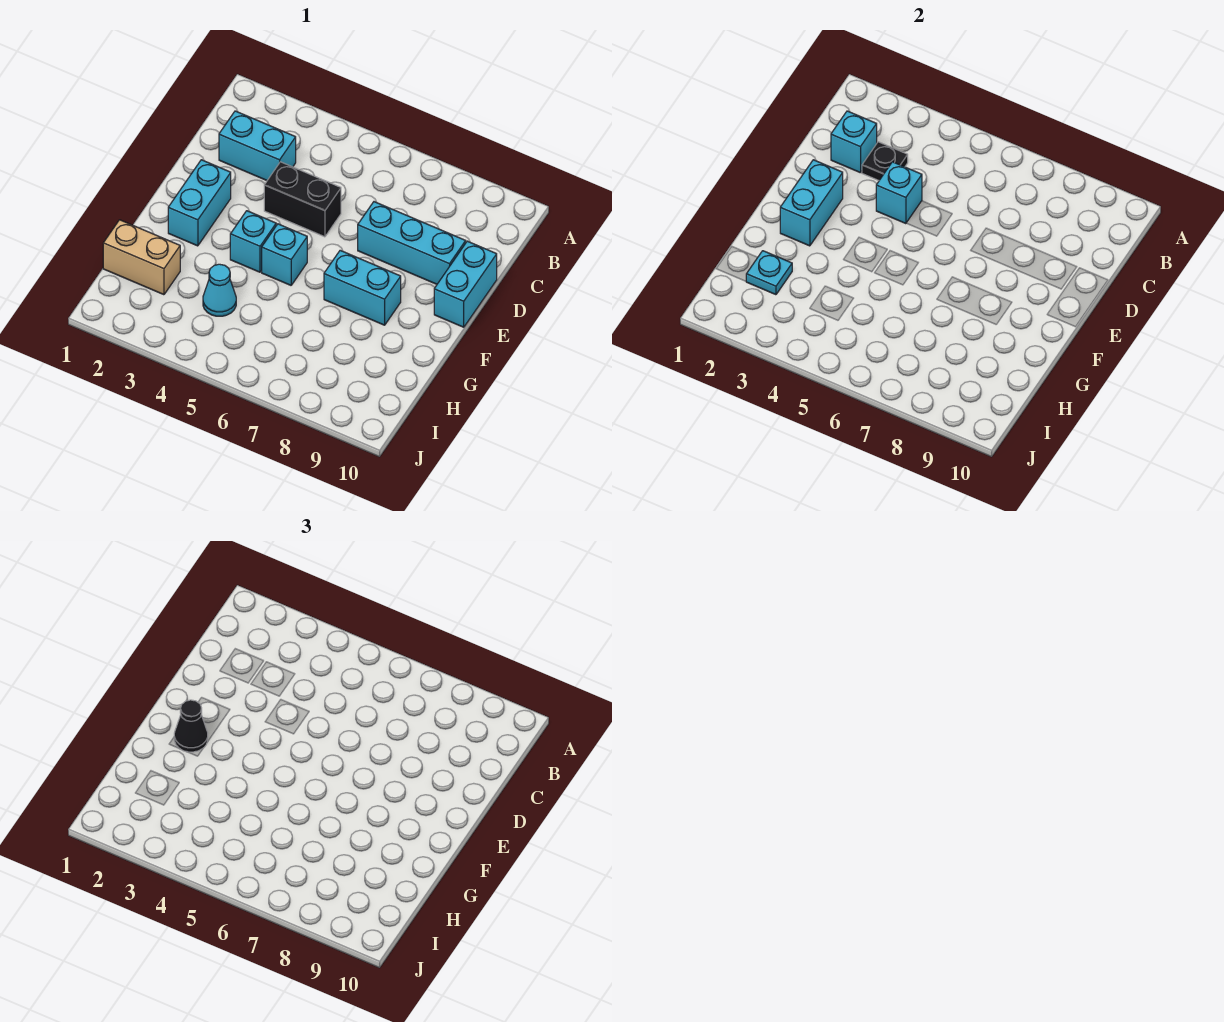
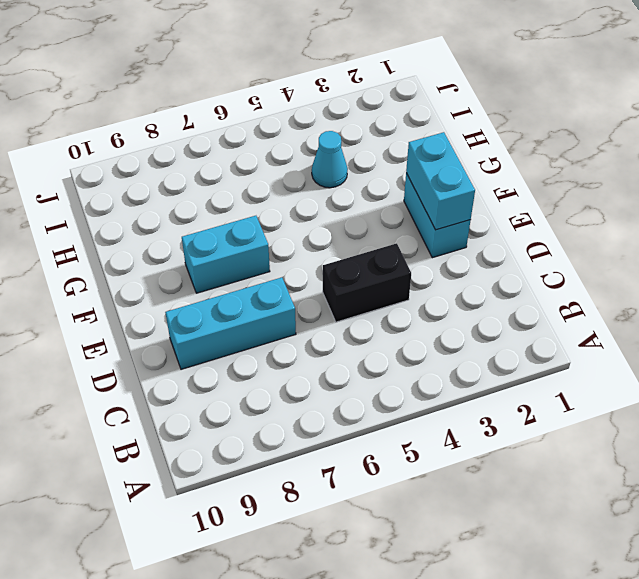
none -> cyan 1x2 brick [219,111,296,180]
none -> cyan 1x2 brick [434,241,497,327]
none -> cyan 1x1 brick [230,211,276,272]

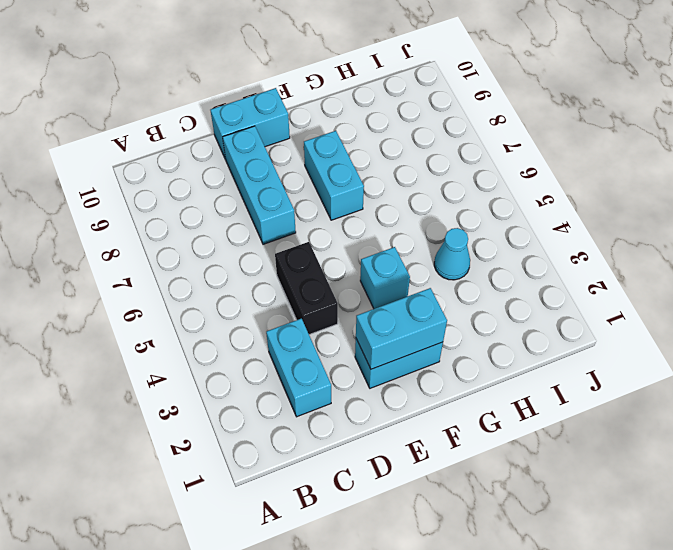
none -> cyan 1x1 brick [262,224,307,285]
none -> tan 1x2 brick [103,220,180,295]
none -> cyan 1x1 brick [831,111,877,173]

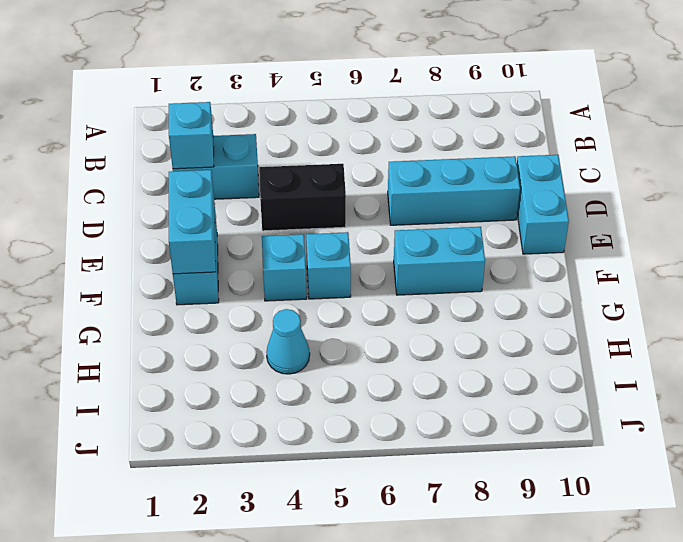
none -> tan 1x2 brick [103,220,180,295]
none -> black 1x1 plate [862,142,908,180]
none -> cyan 1x1 brick [876,162,922,224]

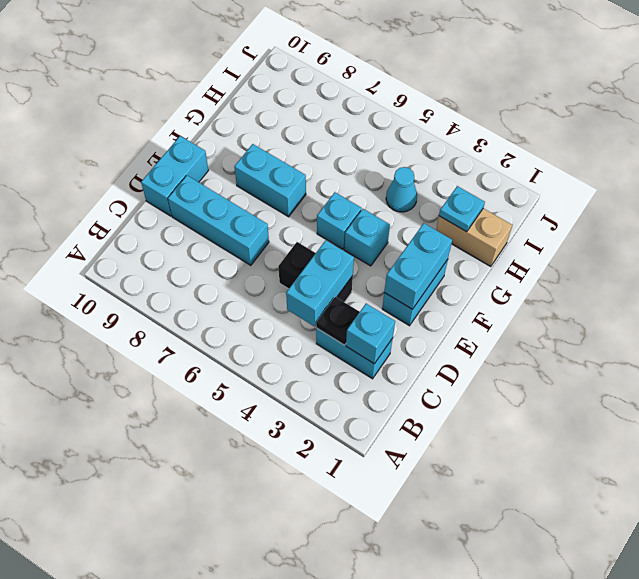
cyan 1x2 brick [286,240,354,327] -> cyan 1x1 brick [876,162,922,224]
none -> black 1x1 cone [174,700,208,752]

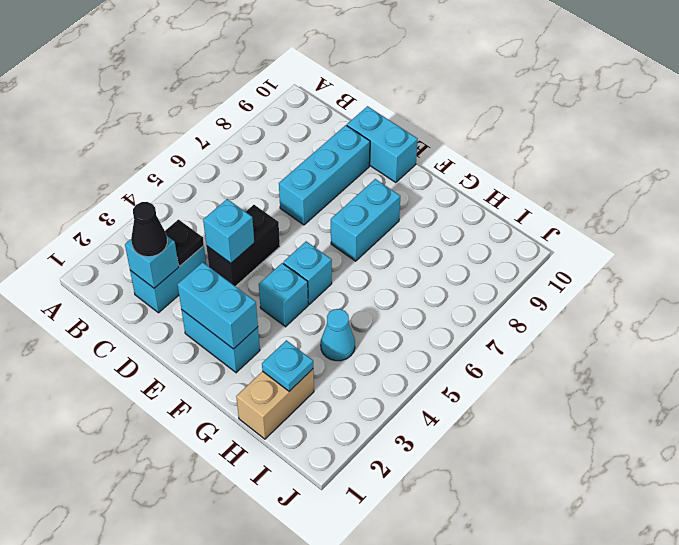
black 1x1 cone [131,202,167,257] -> black 1x1 cone moved to [174,700,208,752]

